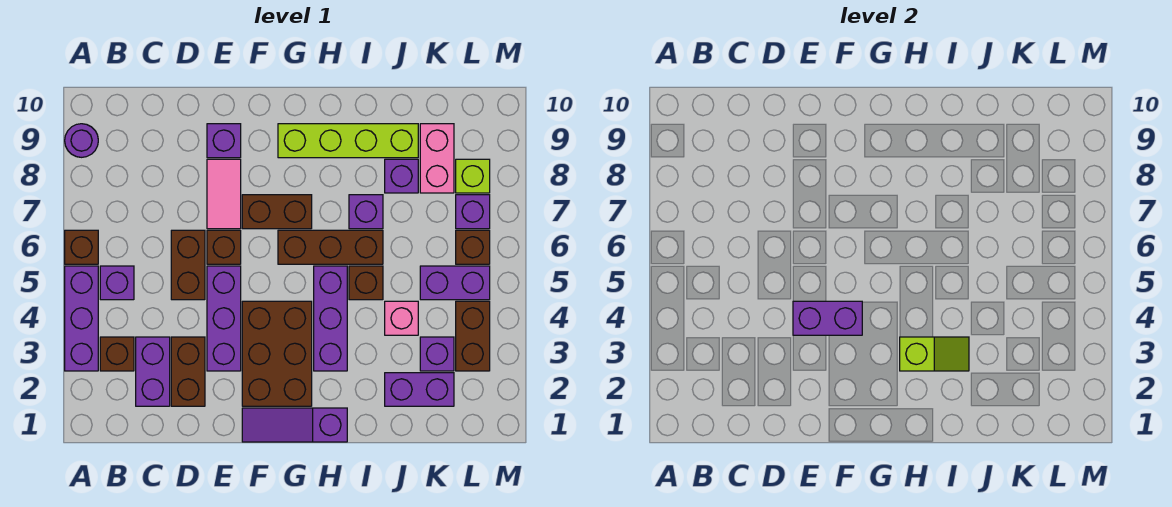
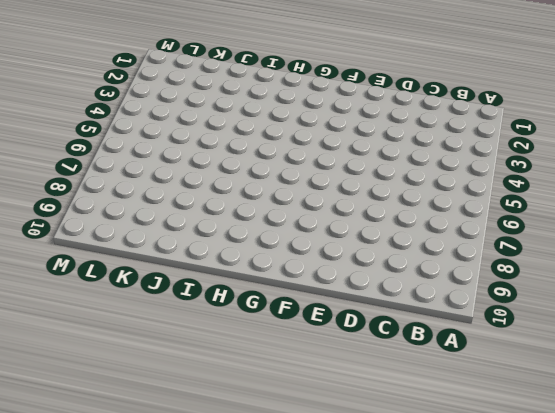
none -> purple 1x3 brick [65,266,98,371]
none -> brown 1x1 brick [65,230,98,264]
none -> purple 1x1 round brick [65,124,98,157]
none -> brown 1x1 brick [100,337,134,371]

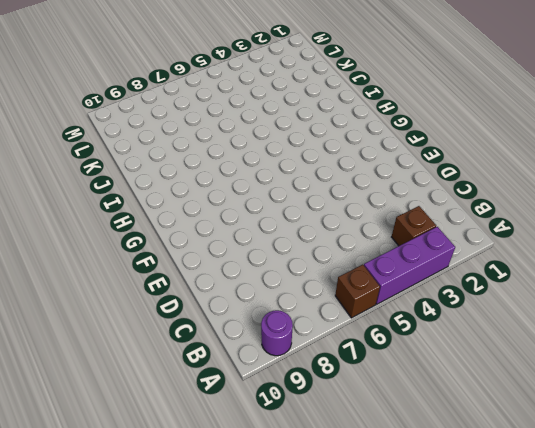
none -> purple 1x1 brick [100,266,134,300]
none -> purple 1x2 brick [136,337,170,406]
none -> brown 1x2 brick [171,337,205,406]
none -> brown 1x2 brick [171,230,205,300]

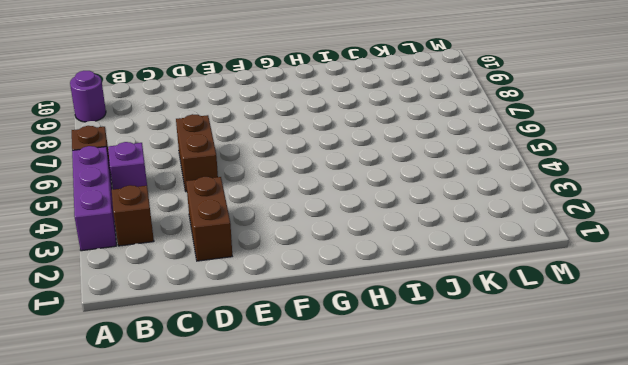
none -> purple 1x2 brick [136,337,170,406]
none -> purple 1x3 brick [207,266,241,371]
none -> brown 1x1 brick [207,230,241,264]
none -> pink 1x2 tile [207,159,241,229]

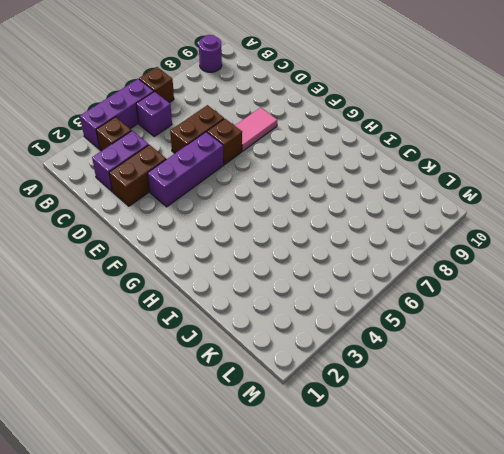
none -> purple 1x1 brick [207,124,241,158]
none -> purple 1x3 slope [242,408,347,442]
none -> brown 2x3 brick [242,301,312,406]
none -> brown 1x2 brick [242,195,312,229]

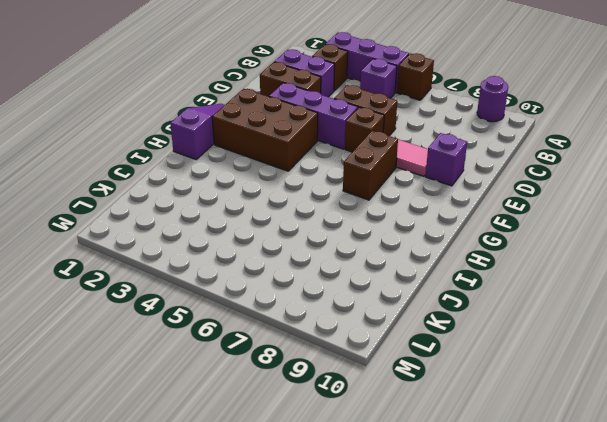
none -> brown 1x3 brick [278,230,383,264]
none -> lime 1x4 brick [278,124,418,158]
none -> purple 1x3 brick [314,266,347,371]
none -> brown 1x1 brick [349,266,383,300]

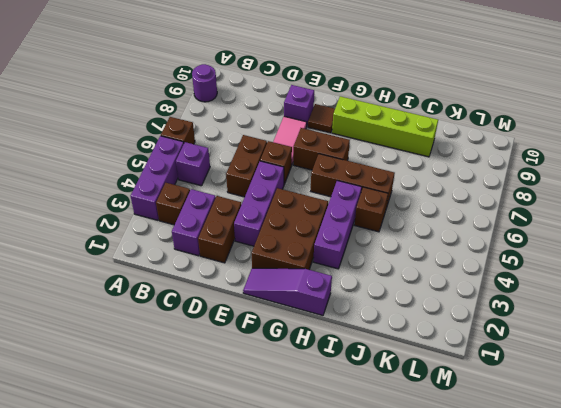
brown 1x1 tile [308,104,335,133] -> none
none -> purple 1x1 brick [349,195,383,229]
none -> purple 1x2 brick [385,373,454,406]
none -> pink 1x1 brick [385,301,418,335]
none -> purple 1x1 brick [385,159,418,193]

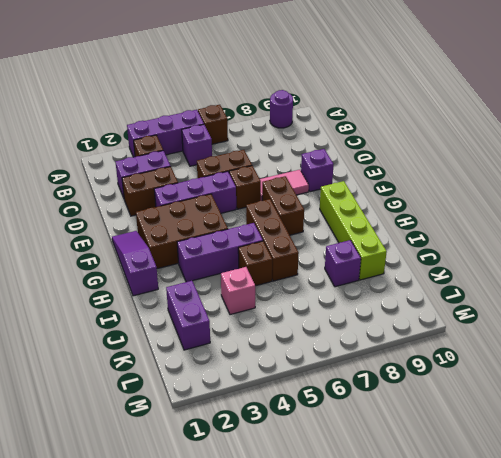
none -> purple 1x1 brick [349,195,383,229]
none -> purple 1x1 brick [420,337,454,371]
none -> purple 1x2 brick [420,266,490,300]
none -> pink 1x2 brick [420,124,454,193]

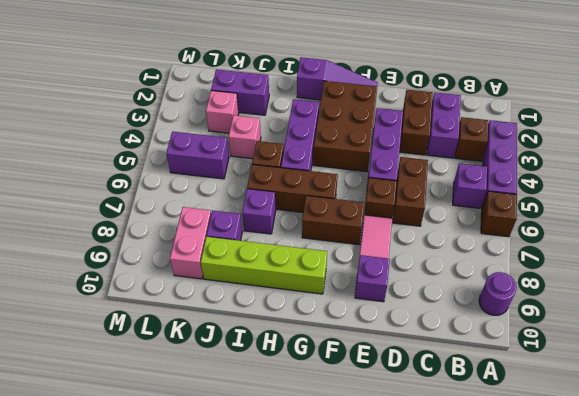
pink 1x1 brick [206,90,239,133] -> purple 1x1 brick [420,337,454,371]
none -> brown 1x2 brick [456,301,490,371]
none -> brown 1x1 brick [456,230,490,264]
none -> purple 1x1 brick [456,195,490,229]
none -> lime 1x1 brick [456,159,490,193]

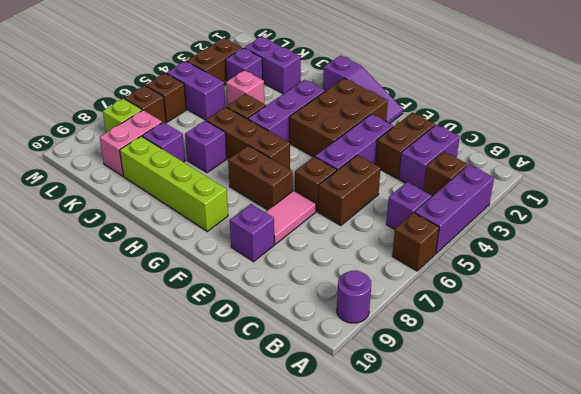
brown 1x1 brick [125,86,166,123] -> purple 1x1 brick [456,195,490,229]
none -> purple 1x2 brick [793,301,862,335]
none -> lime 1x2 slope [900,337,969,371]

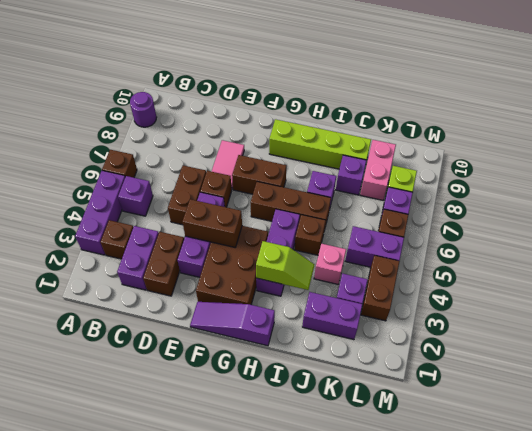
brown 1x2 brick [182,199,242,247] -> purple 1x2 brick [793,301,862,335]
none -> purple 1x1 brick [207,124,241,158]

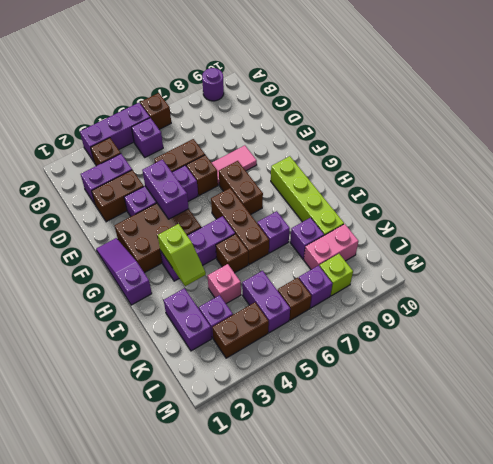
none -> purple 1x1 brick [207,124,241,158]

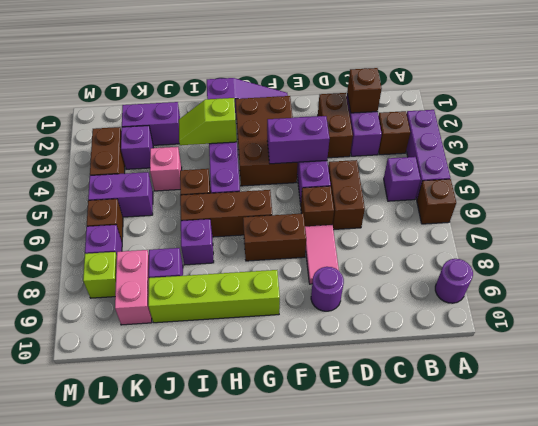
brown 1x1 brick [347,68,382,113] -> none
purple 1x1 round brick [311,267,344,311] -> purple 1x1 brick [207,124,241,158]

